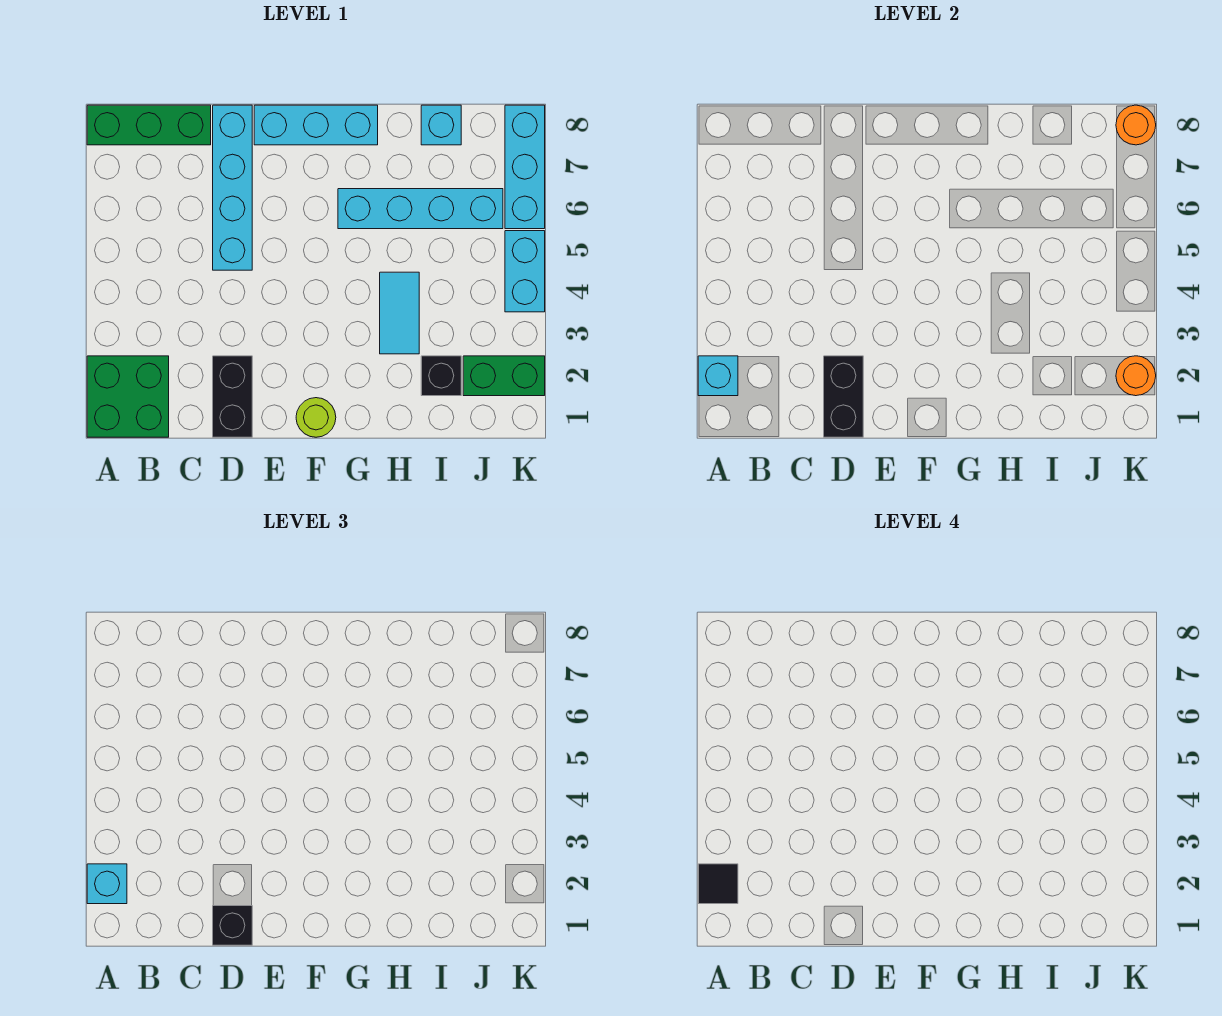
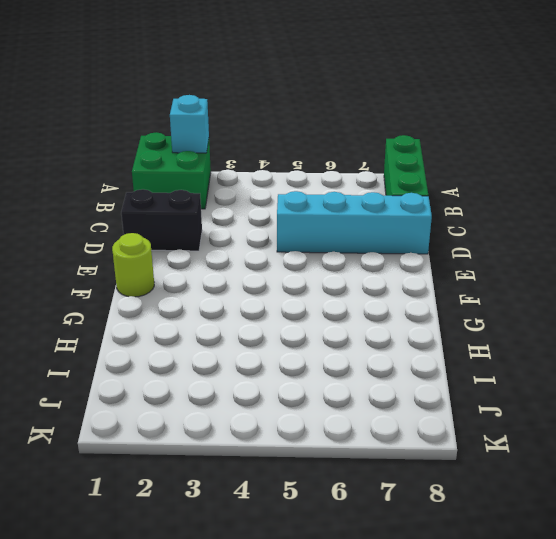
none -> cyan 1x3 brick [254,105,378,145]
none -> cyan 1x4 brick [338,189,503,229]
none -> cyan 1x2 tile [380,272,419,354]

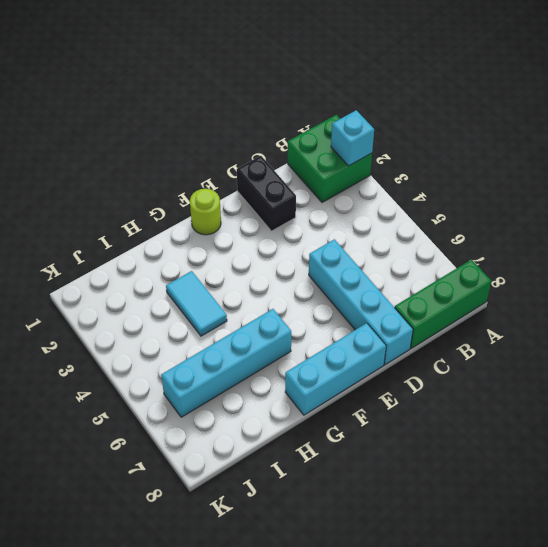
none -> black 1x1 brick [421,356,461,396]
none -> cyan 1x1 brick [421,105,461,145]
none -> green 1x2 brick [463,356,545,396]

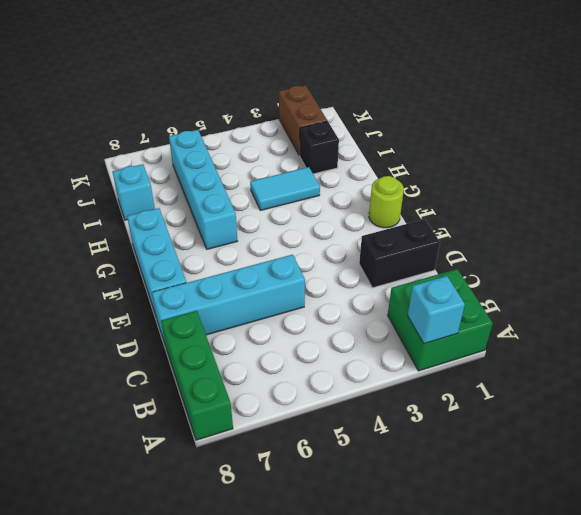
brown 1x2 brick [279,85,327,155] -> green 1x2 brick [463,356,545,396]
none -> cyan 1x2 brick [505,231,545,312]
none -> cyan 1x3 brick [505,105,545,229]
none -> black 1x2 brick [824,356,863,437]

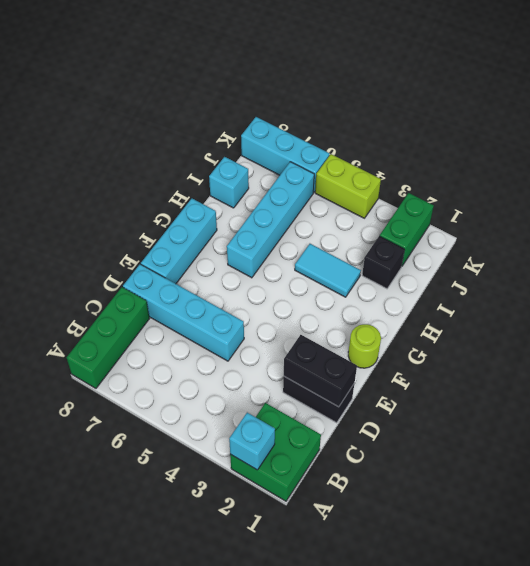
lime 1x2 brick [315,154,381,218] -> cyan 1x2 brick [505,231,545,312]
none -> orange 1x1 round brick [1116,356,1156,396]
none -> orange 1x1 round brick [1116,105,1156,145]
none -> cyan 1x1 brick [87,864,127,904]

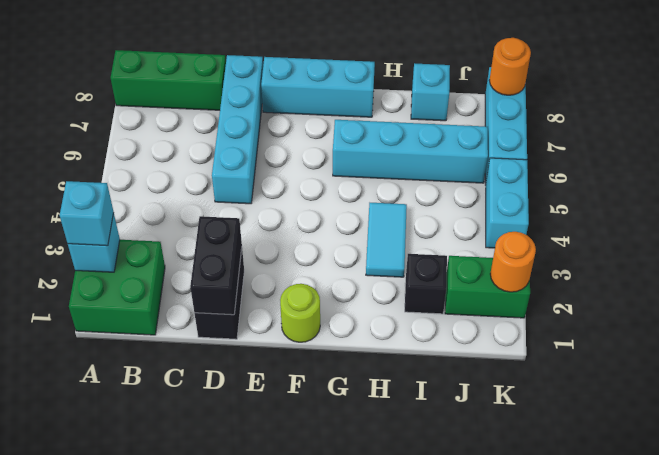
none -> black 1x1 brick [213,906,252,945]
none -> black 1x1 tile [698,864,738,904]

